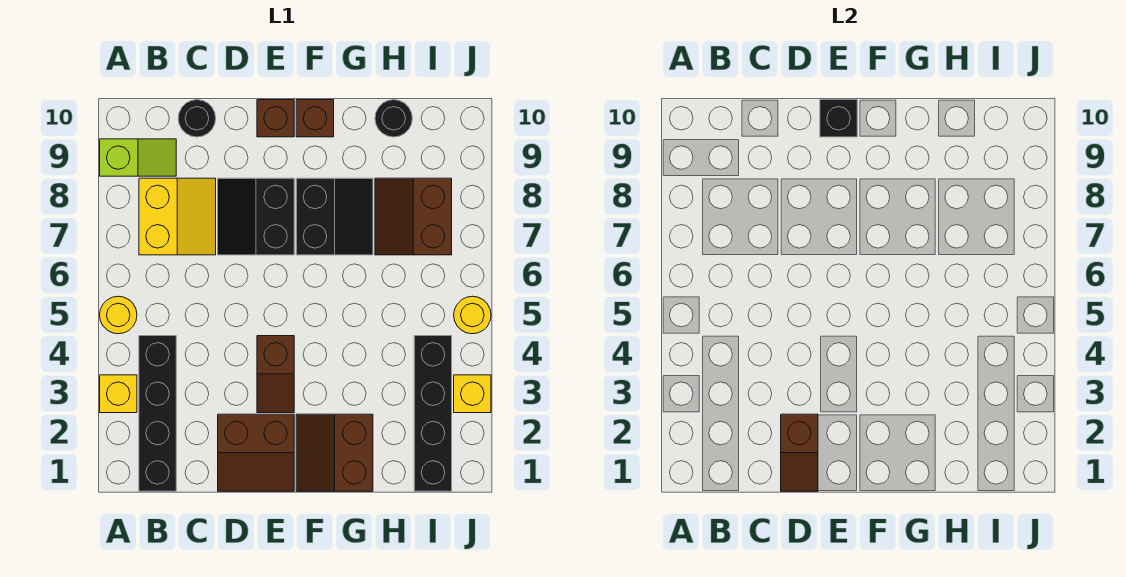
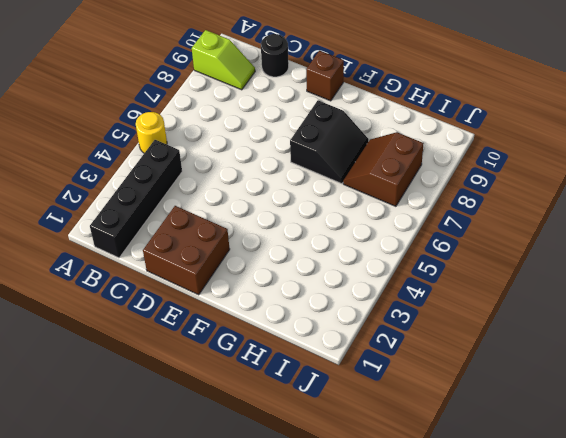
brown 2x2 brick [143,206,230,295] -> brown 2x2 slope [218,414,294,491]
none -> yellow 1x1 brick [100,375,137,413]
none -> yellow 2x2 slope [139,178,216,255]
none -> black 2x2 slope [218,178,294,255]

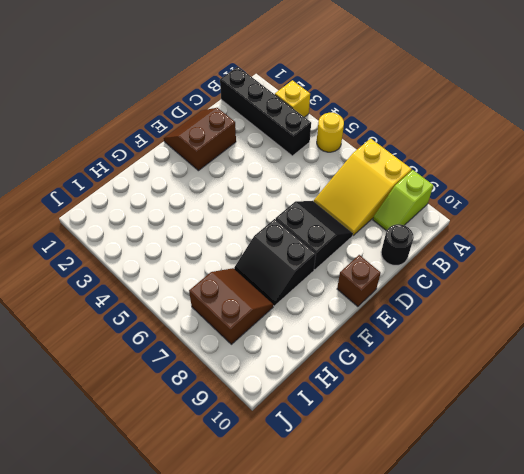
yellow 2x3 slope [314,139,412,235] -> yellow 2x2 slope [139,178,216,255]
none -> brown 1x2 slope [257,336,294,413]
none -> brown 2x2 slope [296,414,373,491]
none -> brown 1x1 brick [296,100,334,137]

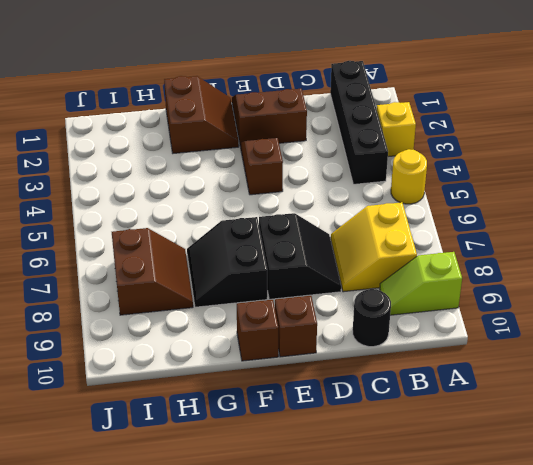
none -> black 1x1 round brick [375,100,412,137]
none -> black 1x4 brick [414,336,452,491]
none -> yellow 1x1 brick [454,375,491,413]

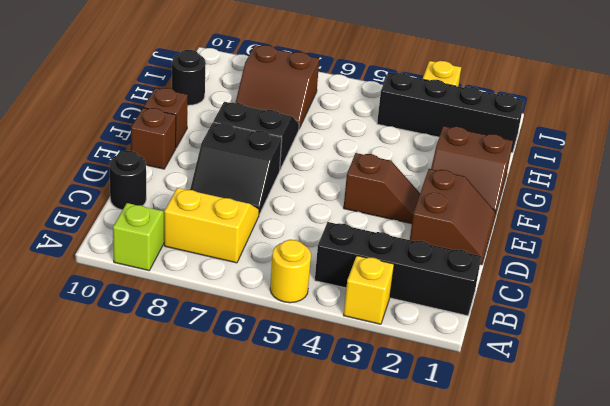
none -> yellow 1x1 round brick [454,296,491,334]
none -> brown 1x2 slope [781,414,818,491]
none -> black 1x1 brick [820,100,857,137]

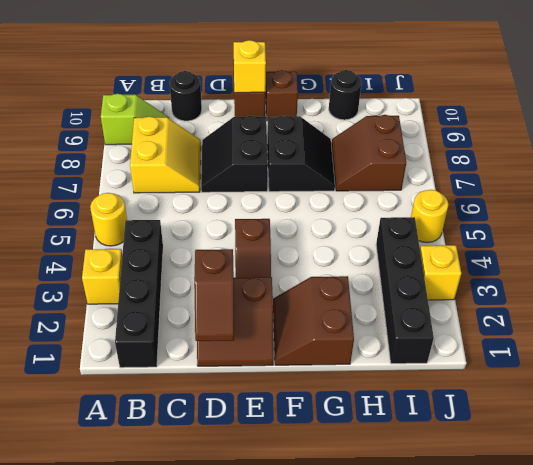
yellow 1x1 brick [234,40,266,93] -> black 1x1 brick [820,100,857,137]

